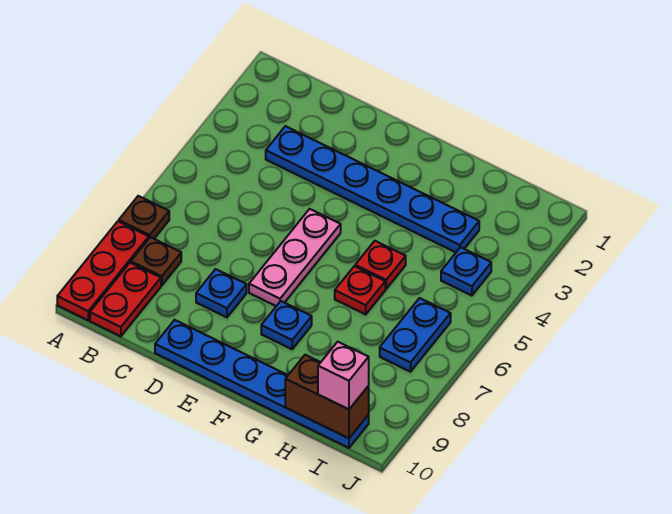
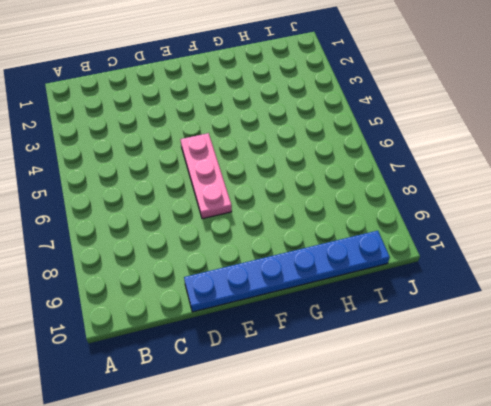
none -> brown 1x1 plate [119,196,169,239]
none -> red 1x3 plate [57,221,149,320]
none -> brown 1x1 plate [131,237,181,286]

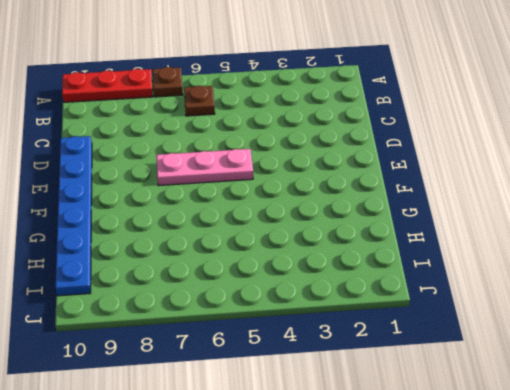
brown 1x1 plate [184,86,215,116] -> brown 1x1 plate moved to [131,237,181,286]
none -> red 1x2 plate [90,263,161,336]
none -> blue 1x6 plate [266,126,479,252]
none -> blue 1x1 plate [196,269,247,317]

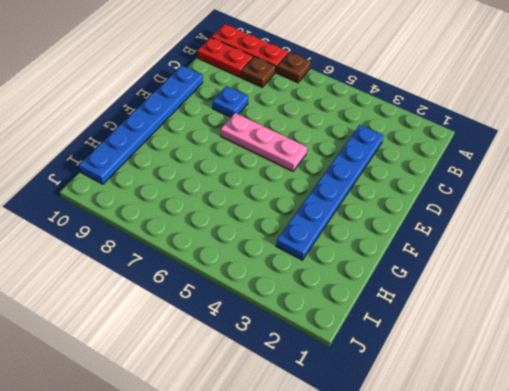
none -> blue 1x1 plate [261,301,312,349]
none -> red 1x1 plate [355,241,406,289]
none -> red 1x1 plate [335,266,385,314]

